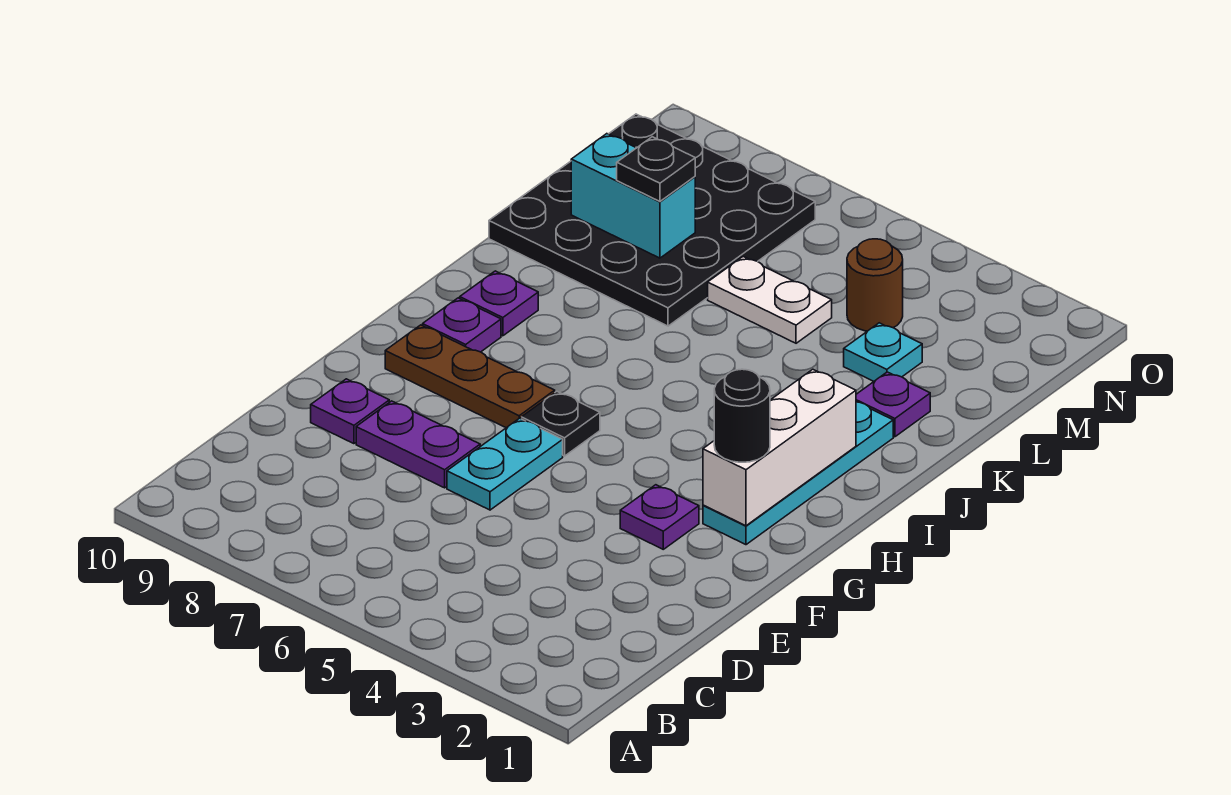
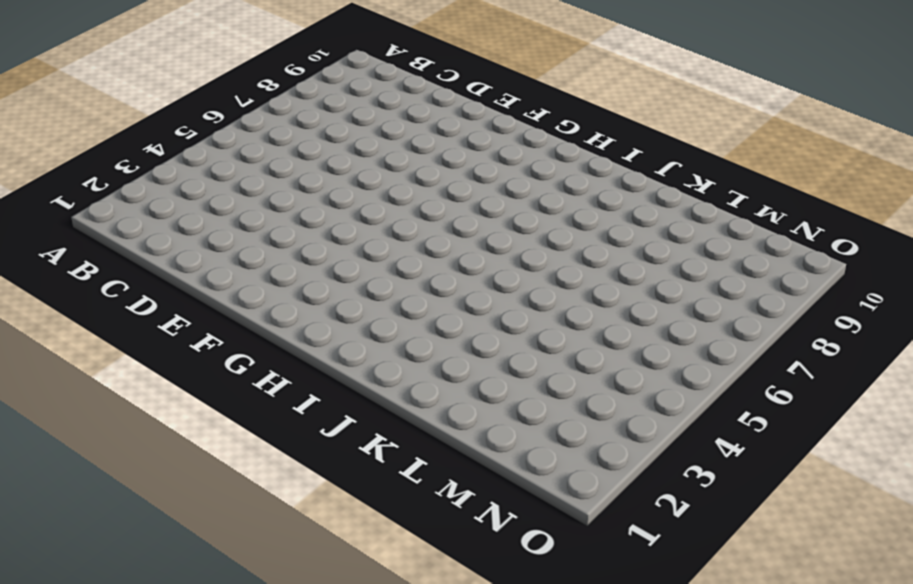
none -> cyan 1x2 plate [447,418,563,510]
none -> purple 1x2 plate [356,401,480,488]
none -> purple 1x1 plate [311,379,389,444]

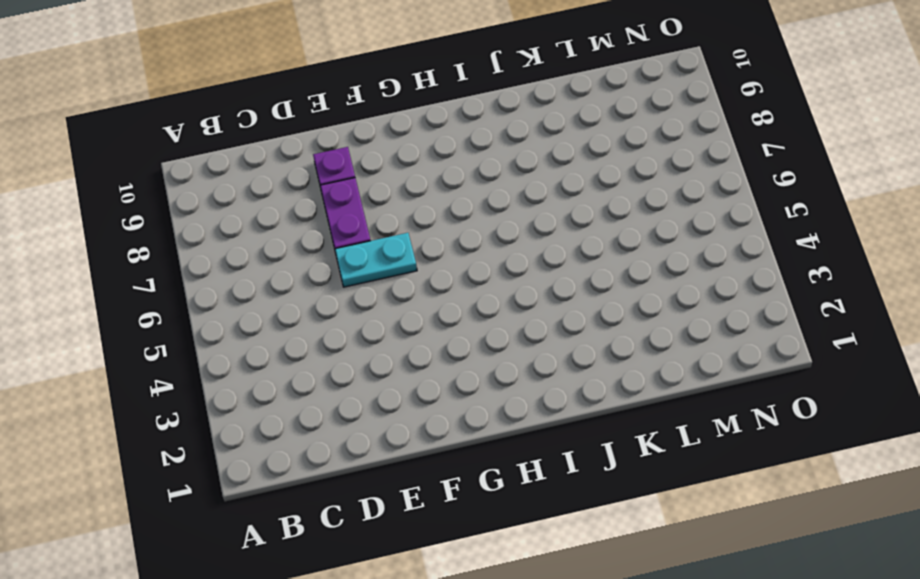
none -> purple 1x1 plate [620,485,699,549]
none -> cyan 1x4 plate [703,402,893,545]
none -> black 1x1 plate [521,391,600,456]

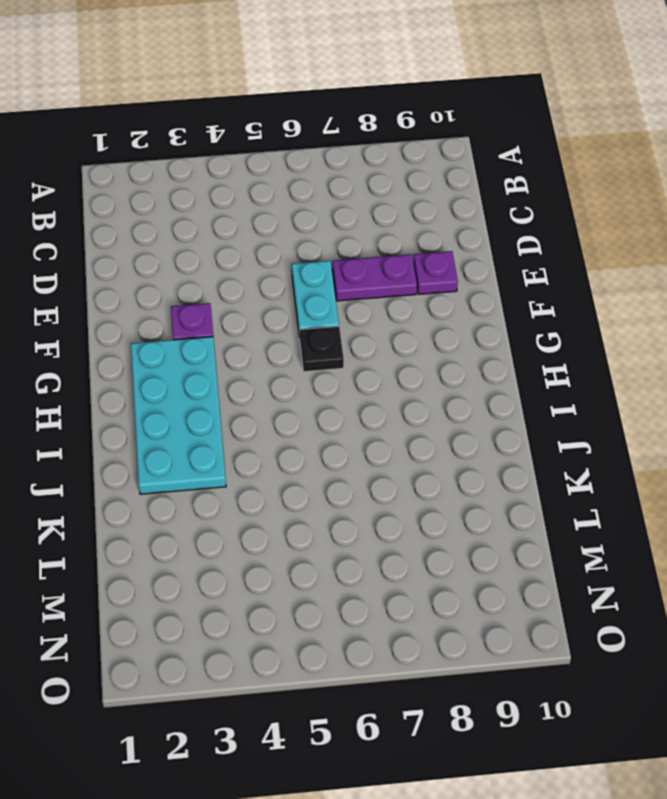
cyan 2x4 plate [131,337,226,494] -> cyan 1x4 plate [703,402,893,545]
none -> brown 1x3 plate [385,325,555,428]
none -> purple 1x1 plate [423,298,501,352]
none -> purple 1x1 plate [460,271,538,336]

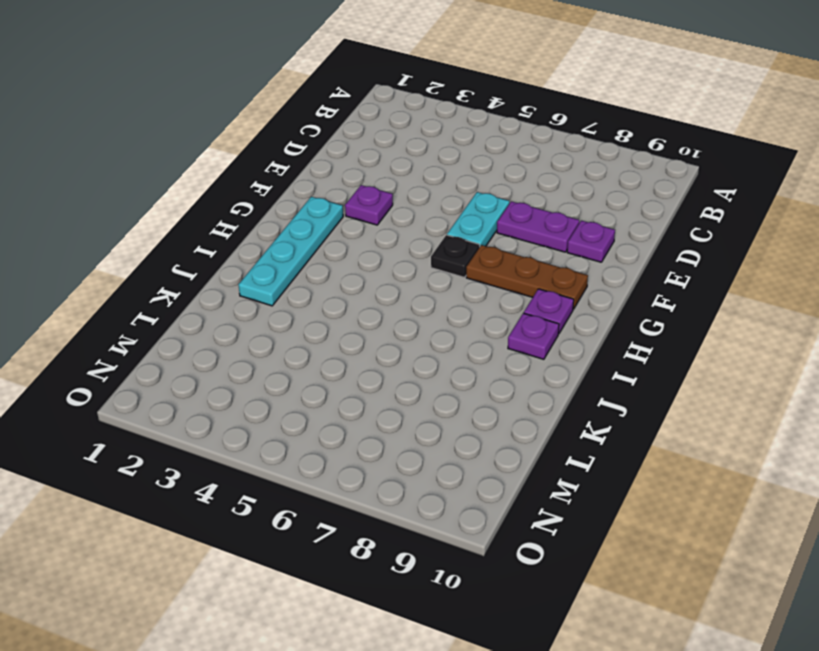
none -> purple 1x1 plate [856,372,930,437]
none -> black 4x4 plate [489,114,815,326]
none -> cyan 1x1 plate [844,323,922,381]

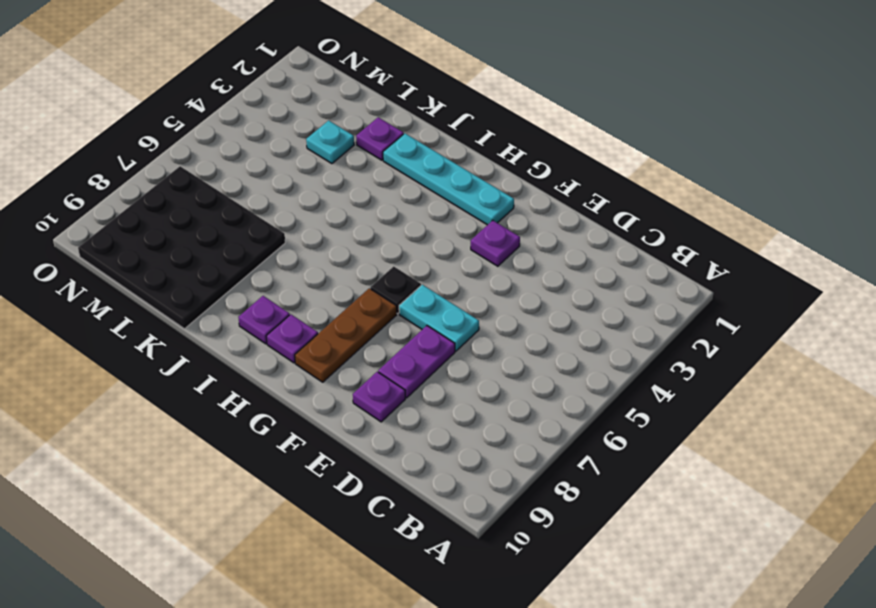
none -> white 1x2 plate [708,257,832,343]
none -> brown 1x1 round brick [847,239,903,331]
none -> white 1x3 brick [703,369,856,526]

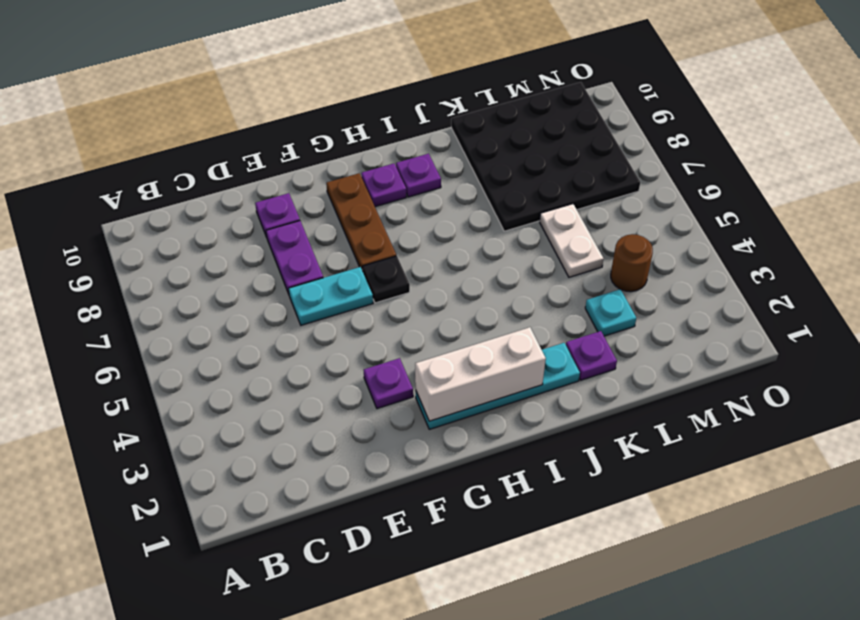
none -> cyan 1x2 brick [571,134,695,258]
none -> black 1x1 round brick [714,369,770,462]
none -> black 1x1 plate [617,137,695,201]

